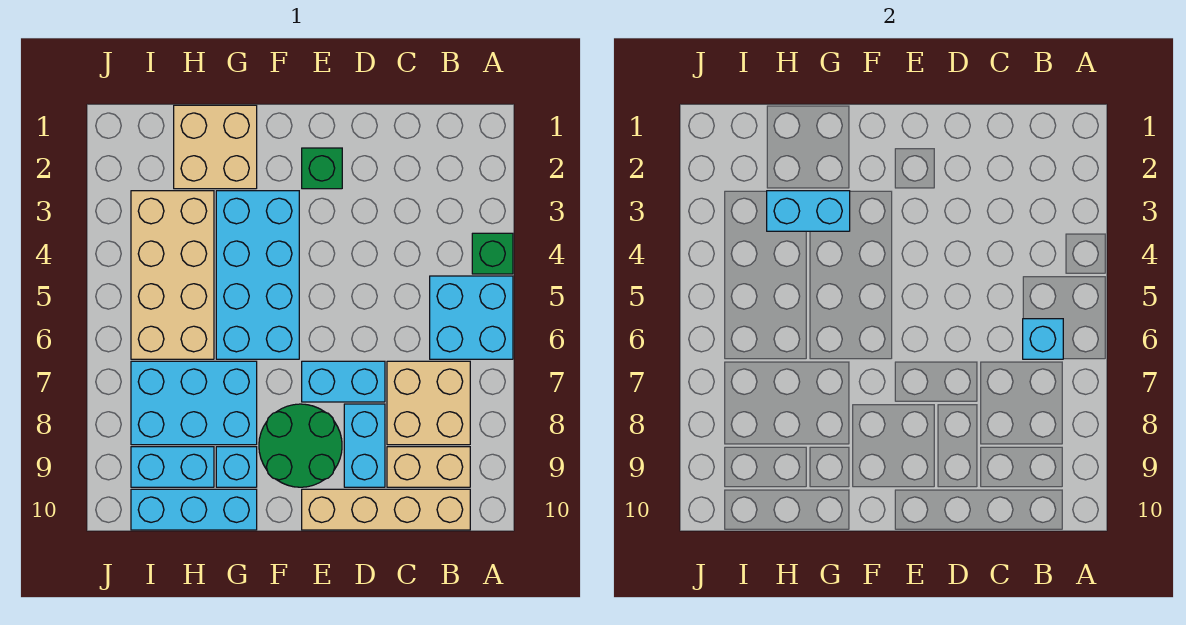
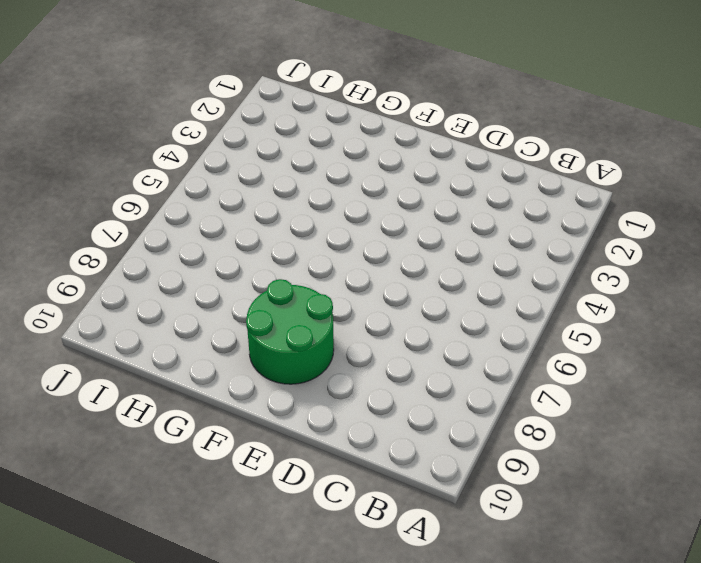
none -> green 1x1 brick [472,233,513,274]
none -> cyan 2x2 brick [430,276,513,359]
none -> tan 2x2 brick [387,361,470,445]

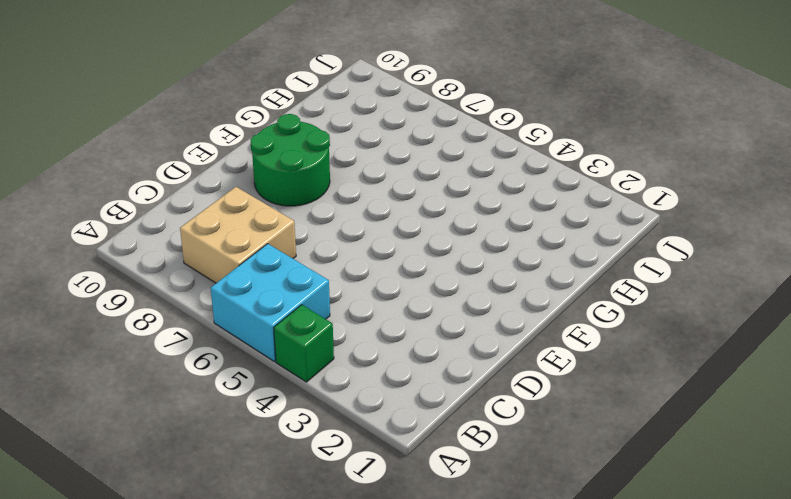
none -> tan 1x2 brick [387,447,470,487]
none -> tan 1x4 brick [302,489,470,530]
none -> cyan 1x2 brick [302,361,385,402]

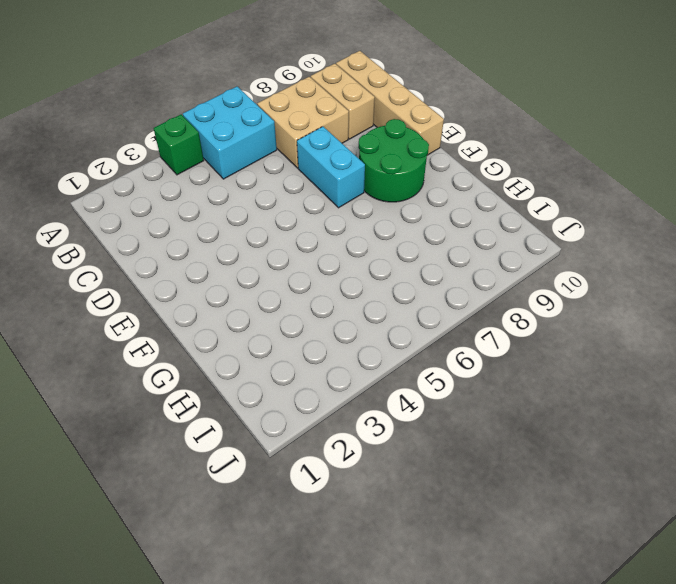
none -> cyan 1x2 brick [344,404,385,487]
none -> green 1x1 brick [302,148,342,189]
none -> cyan 2x4 brick [216,191,299,359]

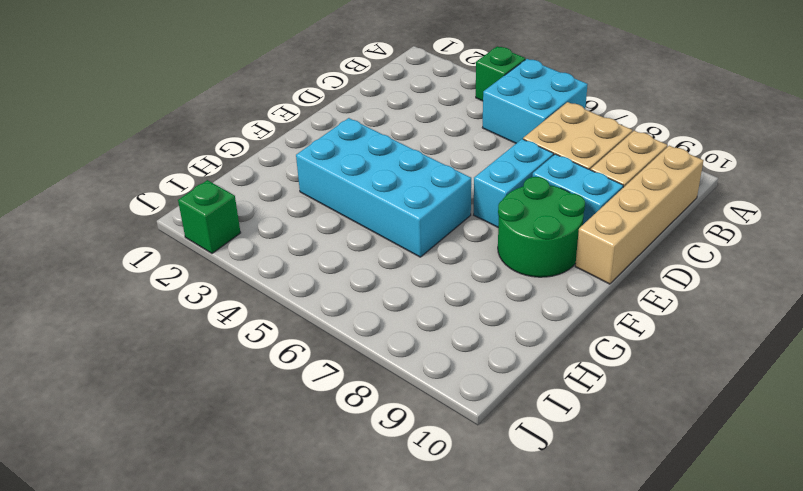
green 1x1 brick [178,180,241,253] -> green 1x1 brick moved to [302,148,342,189]
none -> tan 2x2 brick [174,105,257,189]
none -> cyan 2x3 brick [131,361,257,445]
none -> cyan 1x1 brick [216,447,257,487]

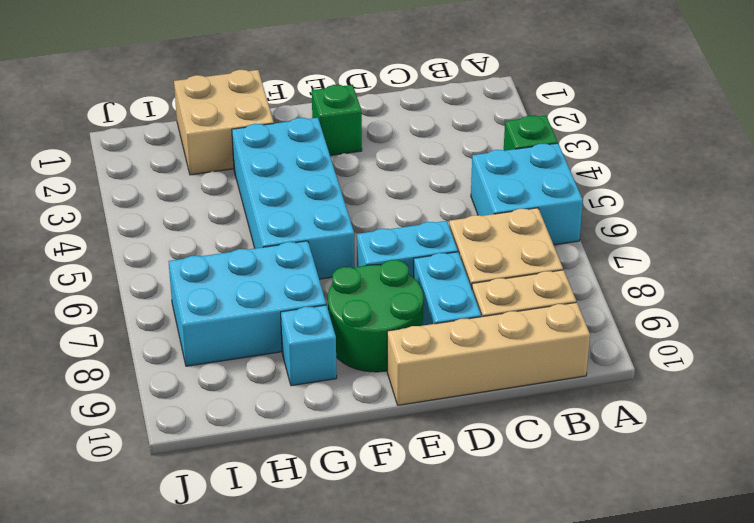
none -> cyan 1x3 brick [131,489,257,530]
none -> tan 2x4 brick [131,191,214,359]
none -> cyan 1x2 brick [131,447,214,487]

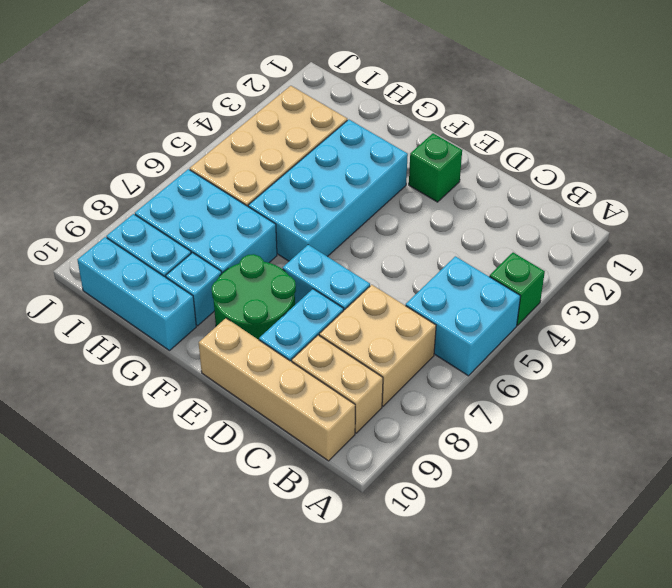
none -> tan 2x2 brick [174,105,257,189]
none -> cyan 1x1 brick [1023,319,1063,359]
none -> cyan 1x2 brick [767,191,850,231]

